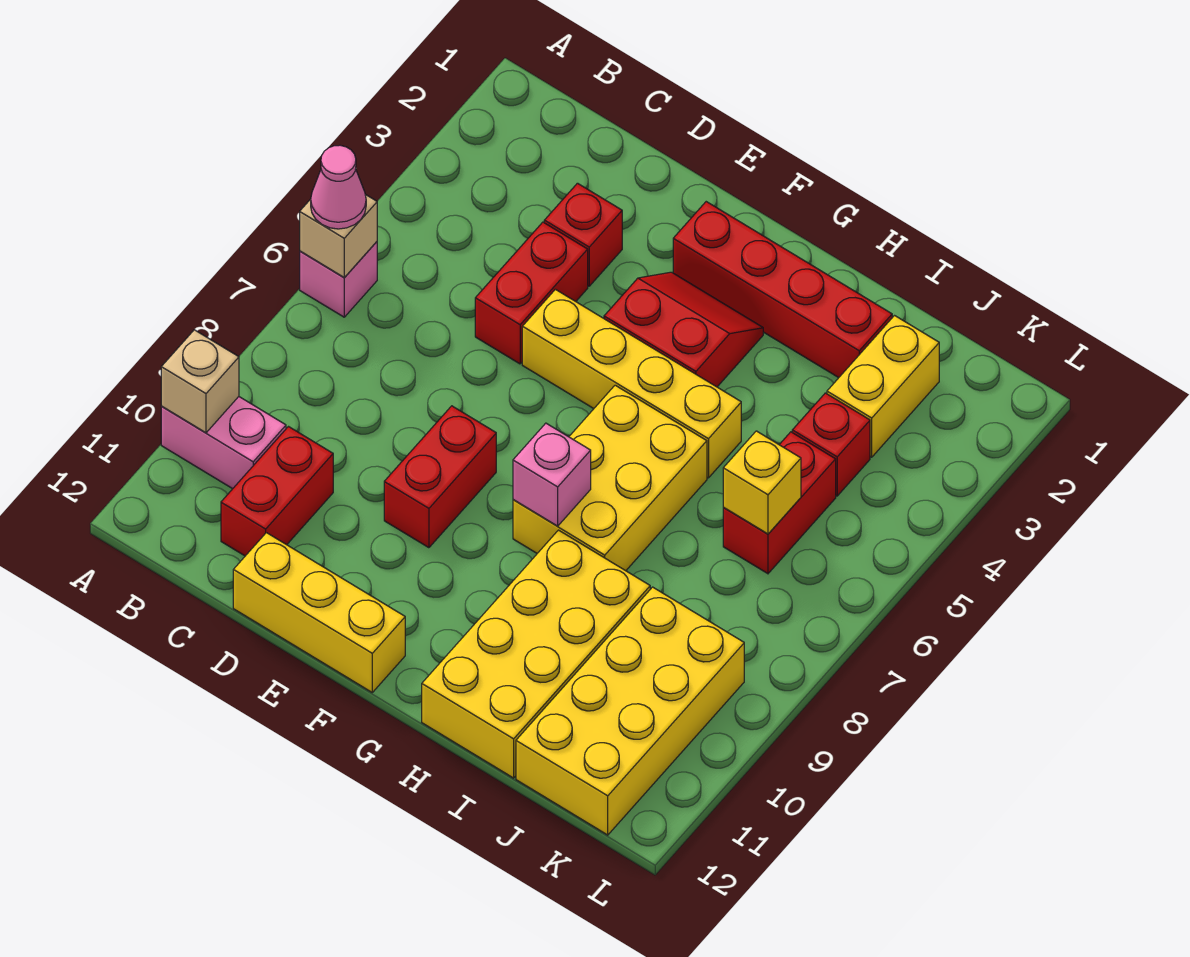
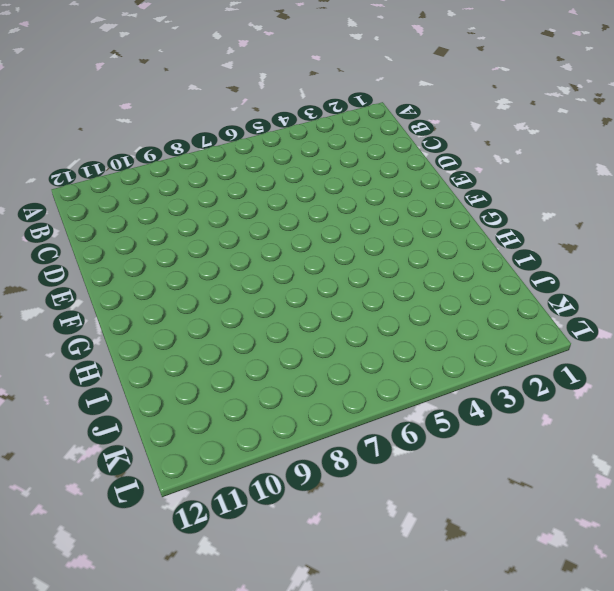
none -> pink 1x1 brick [300,242,377,317]
none -> pink 1x2 brick [161,397,286,489]
none -> red 1x2 brick [221,427,333,556]

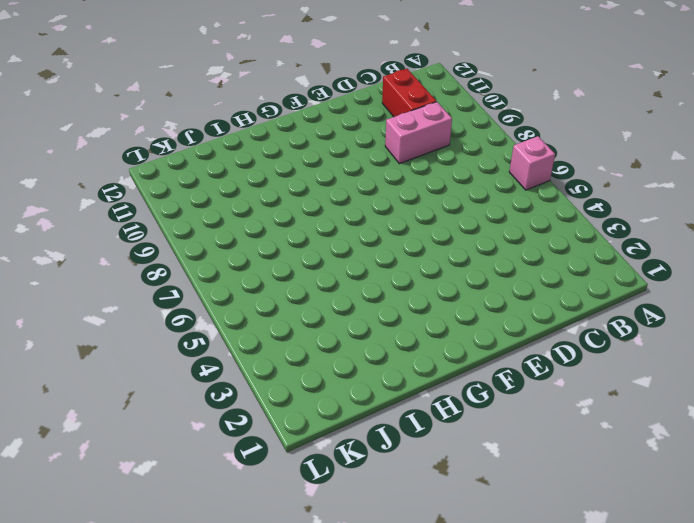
pink 1x2 brick [385,102,452,164] -> pink 1x2 brick moved to [161,397,286,489]
none -> red 1x1 brick [544,183,622,286]
none -> red 1x2 brick [475,222,588,364]
none -> yellow 1x3 brick [233,533,405,692]

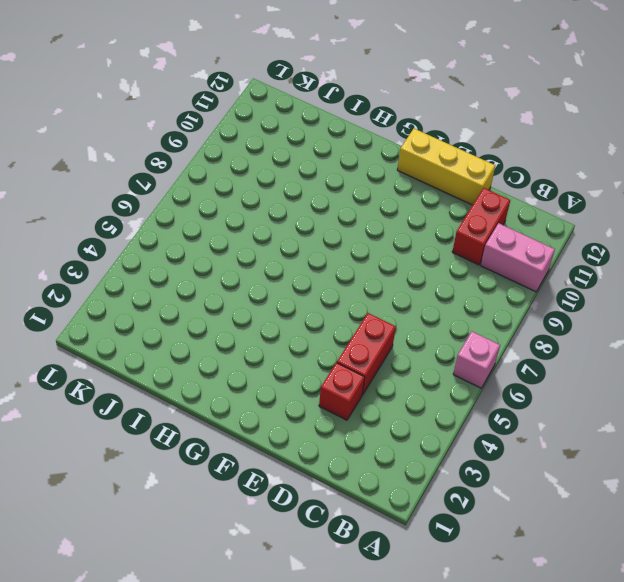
none -> yellow 1x4 brick [522,289,741,478]
none -> red 1x2 brick [384,406,496,548]
none -> red 1x4 brick [673,202,892,378]

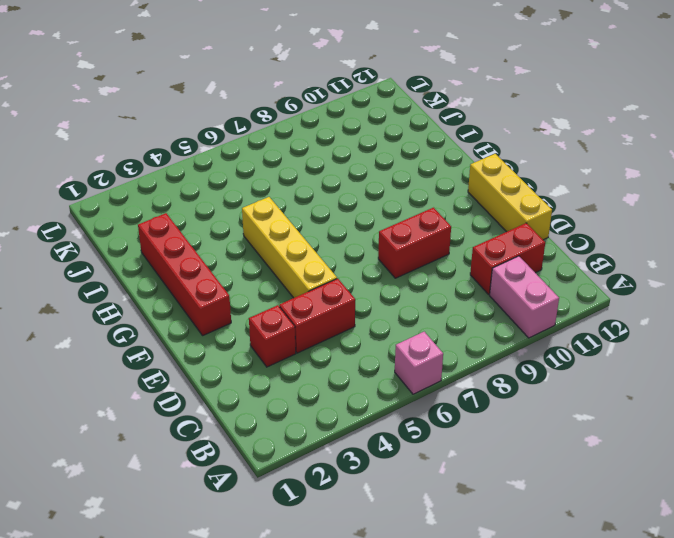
none -> red 2x2 slope [604,272,763,387]
none -> yellow 2x3 brick [513,385,707,571]
none -> yellow 2x4 brick [422,530,650,778]

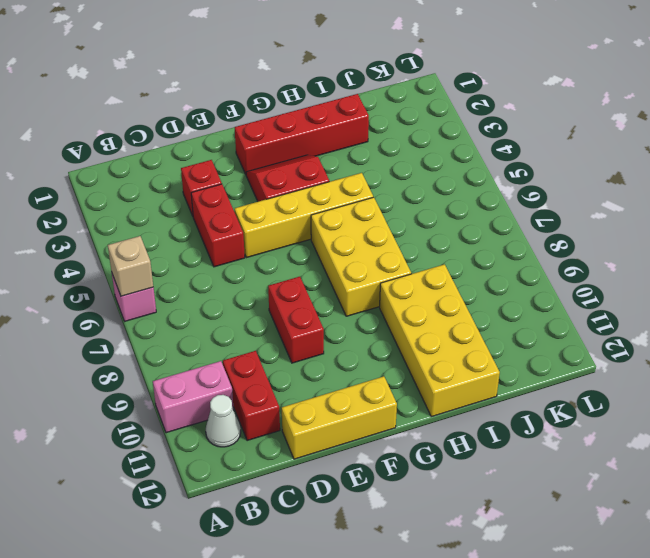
white 1x1 cone [206,395,241,447] -> none
none -> yellow 1x2 brick [827,316,939,457]
none -> red 1x1 brick [792,393,870,496]
none -> red 1x2 brick [723,432,836,574]

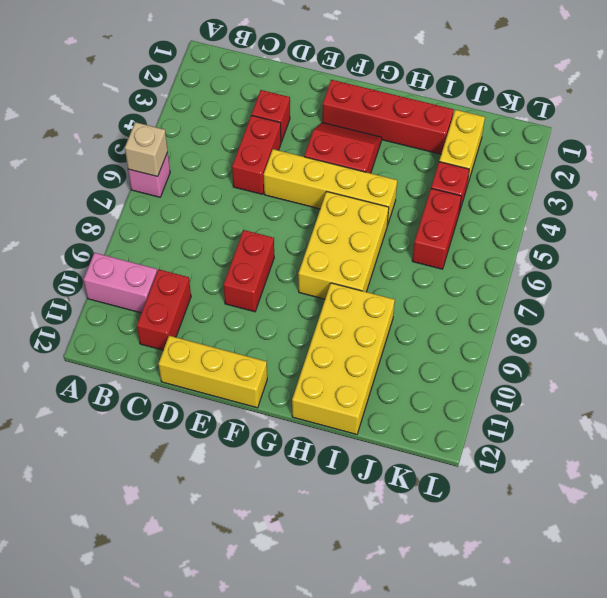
none -> yellow 2x4 brick [516,587,744,835]
none -> tan 1x1 brick [161,330,239,433]
none -> pink 1x1 brick [513,423,591,526]

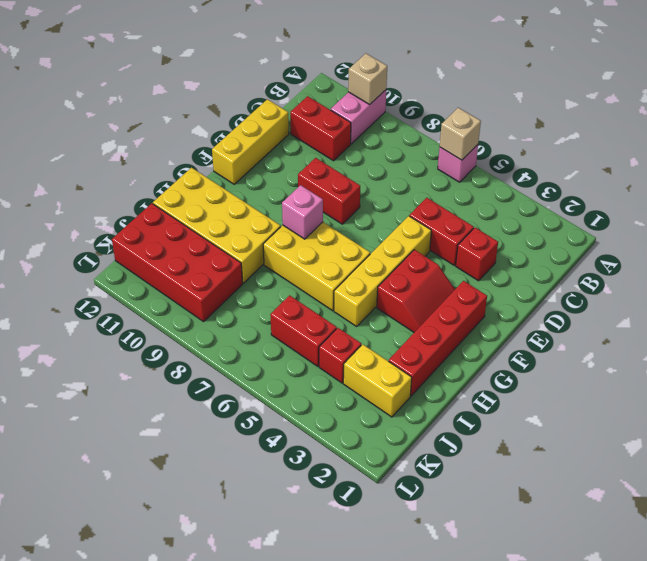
red 2x4 brick [112,203,243,322] -> yellow 2x4 brick [516,587,744,835]
none -> yellow 1x1 brick [723,431,801,534]
none -> pink 1x1 cone [311,145,366,229]

